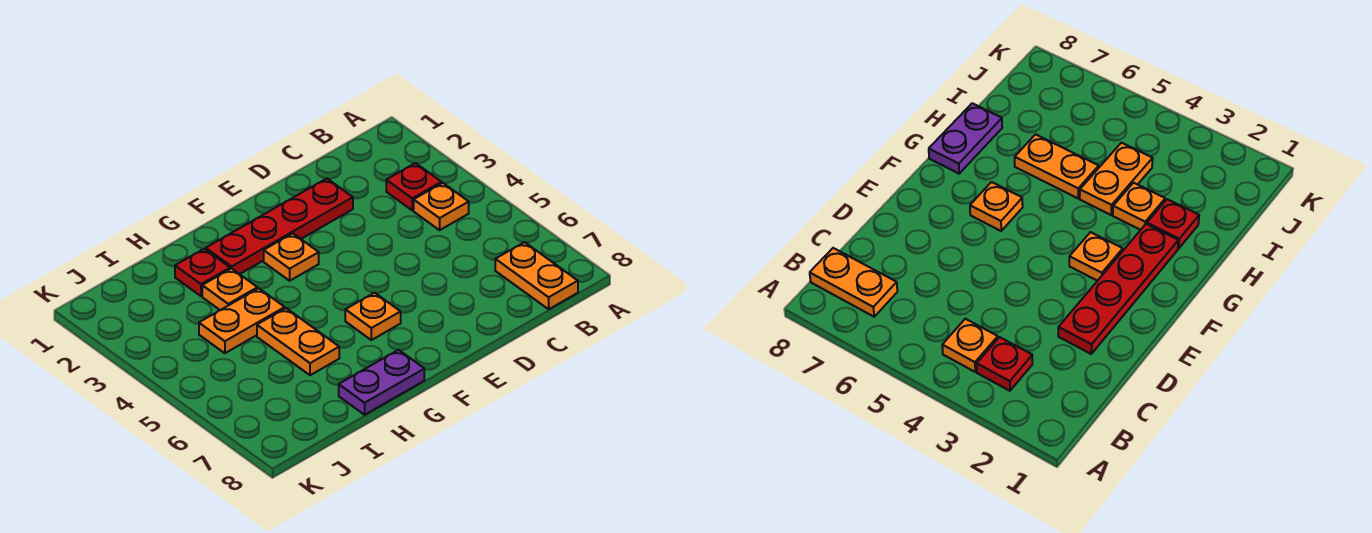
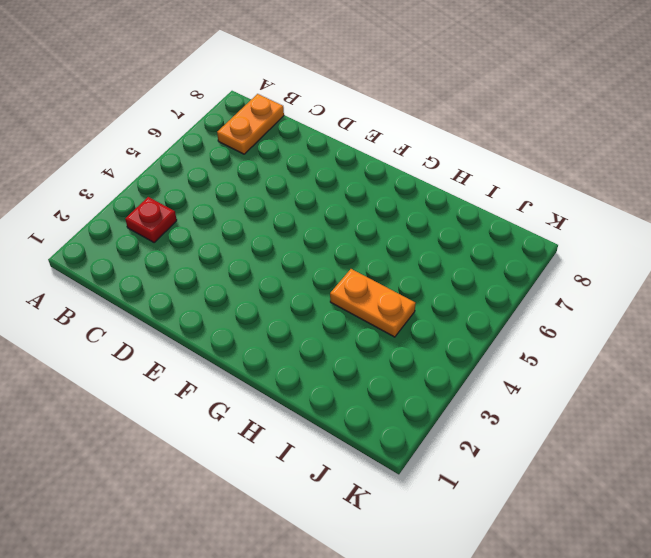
none -> orange 1x1 plate [414,183,469,230]
none -> red 1x4 plate [206,179,353,274]

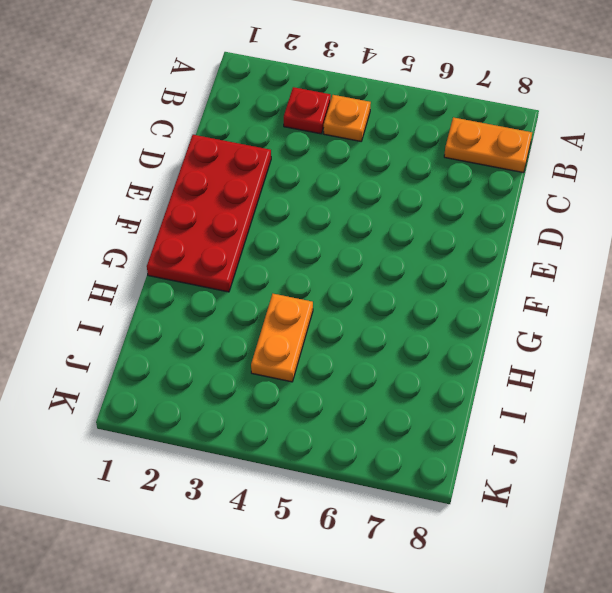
red 2x4 plate [147,135,271,292] -> red 1x4 plate [206,179,353,274]
none -> orange 1x1 plate [264,233,319,281]
none -> orange 1x1 plate [345,293,401,340]

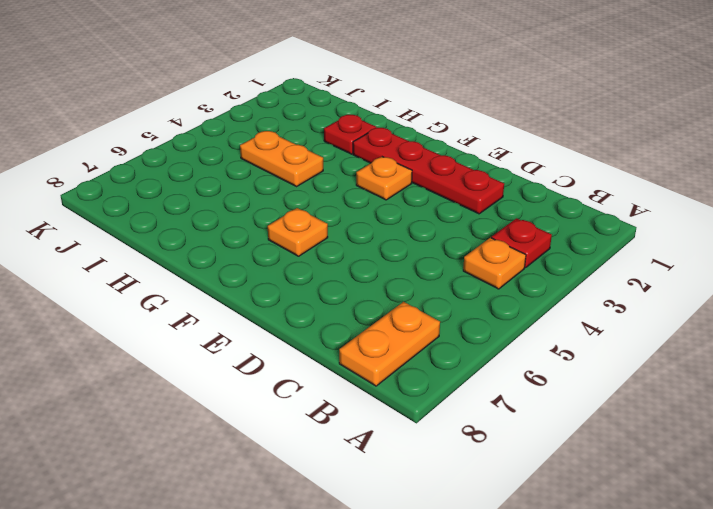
none -> purple 1x2 plate [339,350,424,415]
none -> orange 1x1 plate [202,268,257,310]

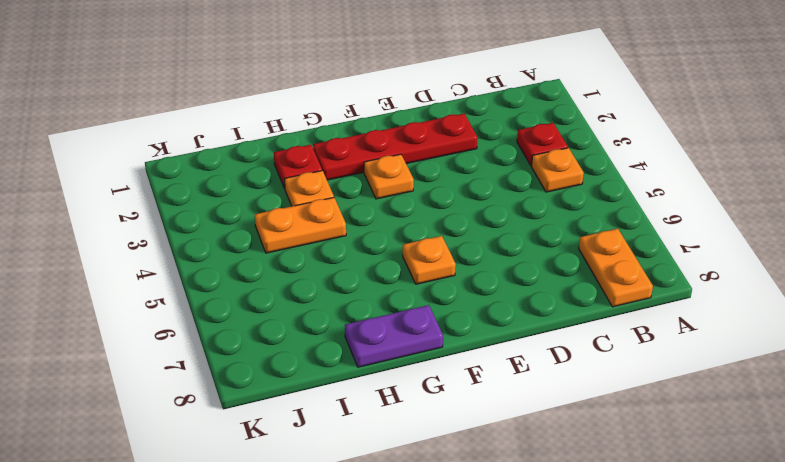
none -> orange 1x2 plate [257,308,339,375]

